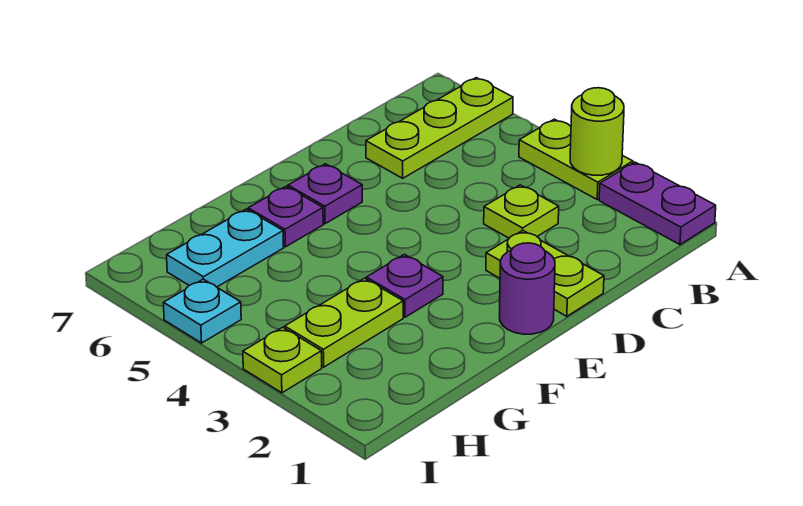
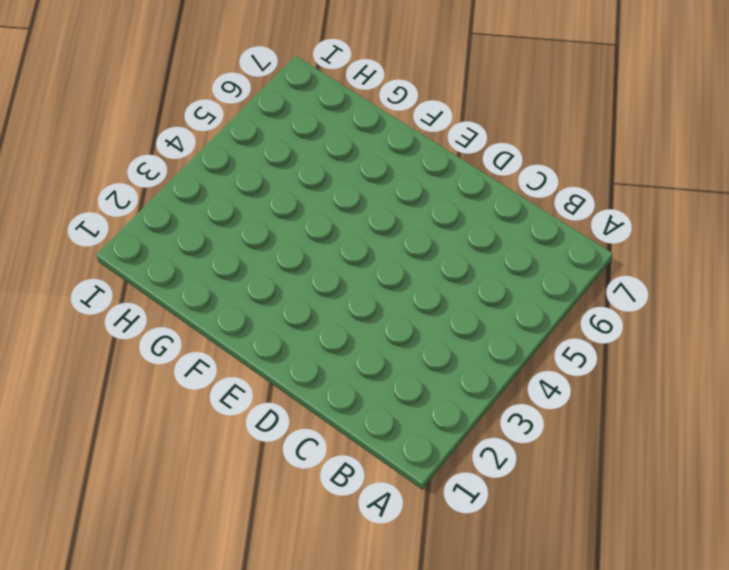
none -> purple 1x2 plate [599,162,716,245]
none -> lime 1x2 plate [519,119,633,199]
none -> lime 1x3 plate [366,78,513,178]

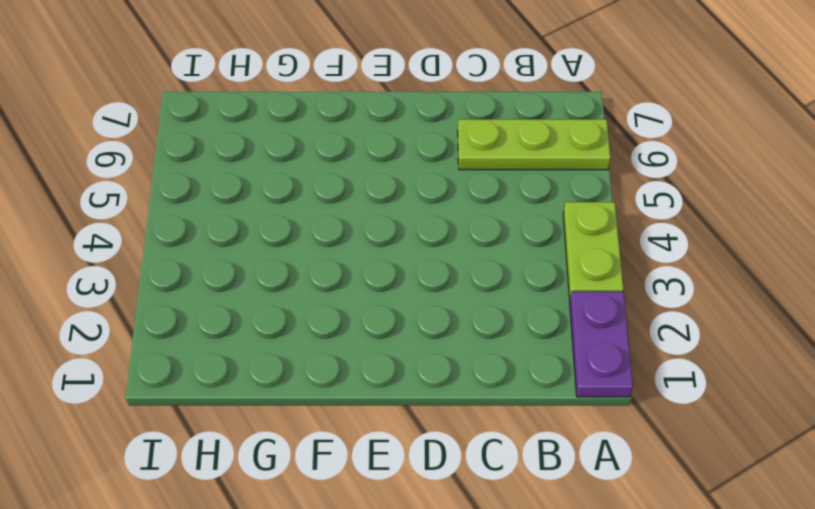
none -> lime 1x1 plate [484,185,559,238]
none -> lime 1x2 plate [486,231,604,316]
none -> purple 1x1 round brick [499,243,555,334]

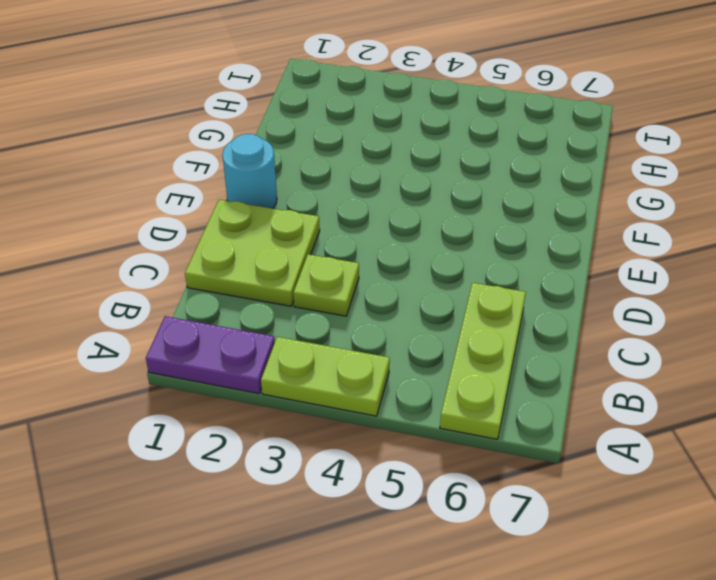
lime 2x2 plate [185,200,320,306] -> lime 1x2 plate [486,231,604,316]
cyan 1x1 round brick [223,134,277,208] -> purple 1x1 round brick [499,243,555,334]
none -> purple 1x1 plate [288,164,362,224]
none -> purple 1x1 plate [366,254,443,317]
none -> purple 1x1 plate [248,186,323,247]

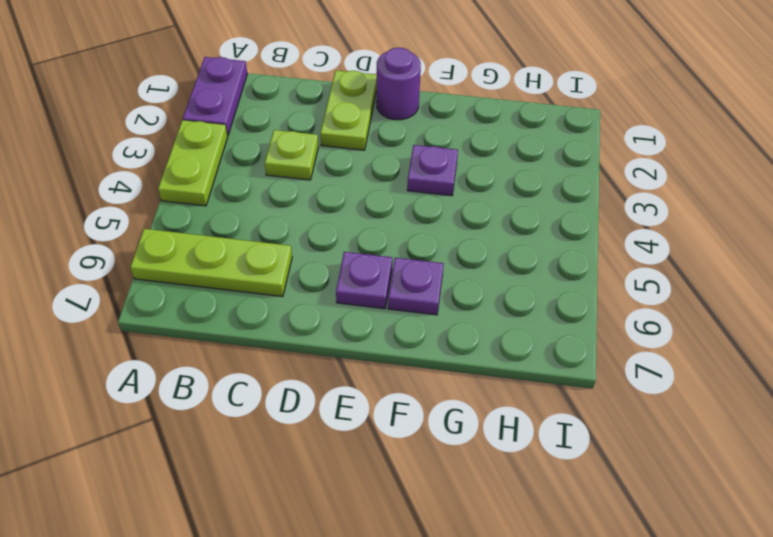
none -> lime 1x2 plate [285,278,403,367]
none -> cyan 1x2 plate [167,209,284,287]
none -> lime 1x1 plate [243,327,322,393]

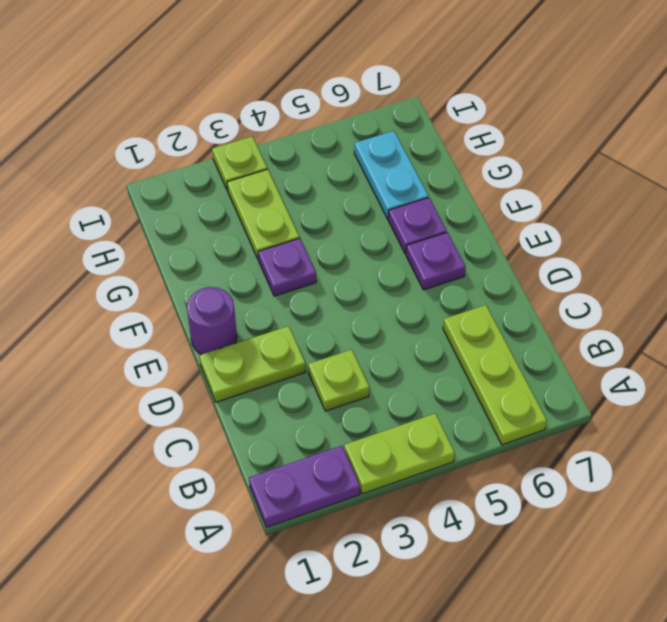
none -> cyan 1x1 plate [163,279,241,343]
none -> lime 1x1 round brick [570,88,624,175]

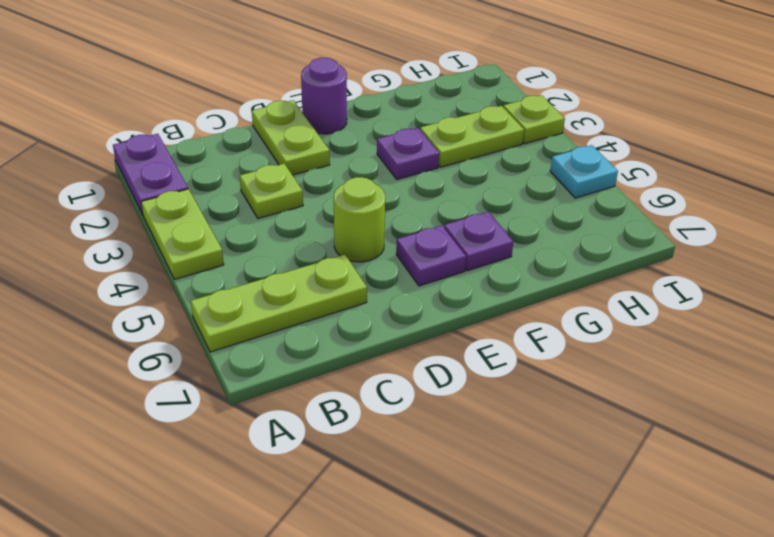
lime 1x1 round brick [334,177,385,262] -> lime 1x1 round brick moved to [570,88,624,175]
none -> cyan 1x2 plate [167,209,284,287]

